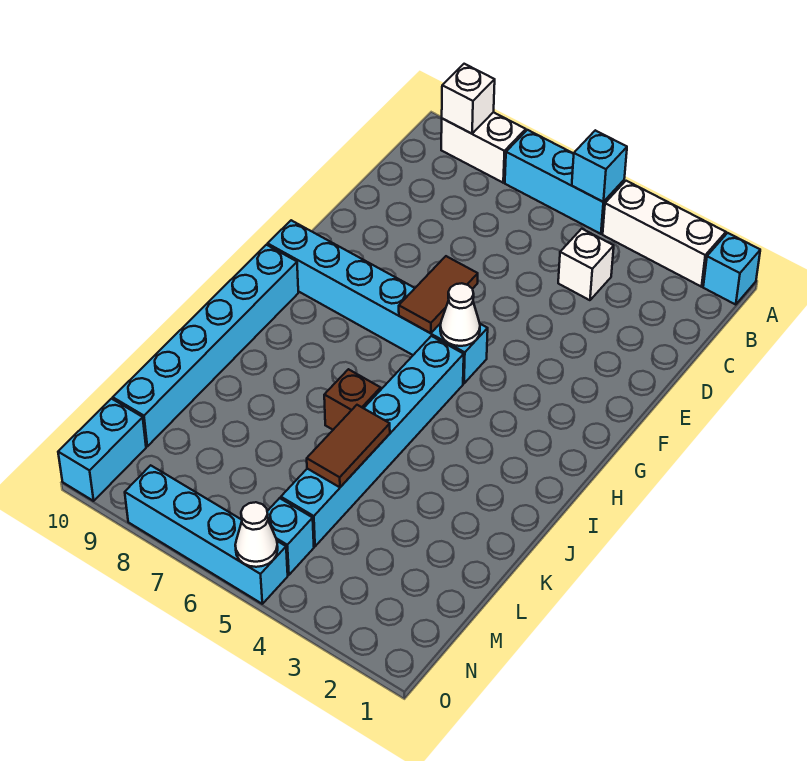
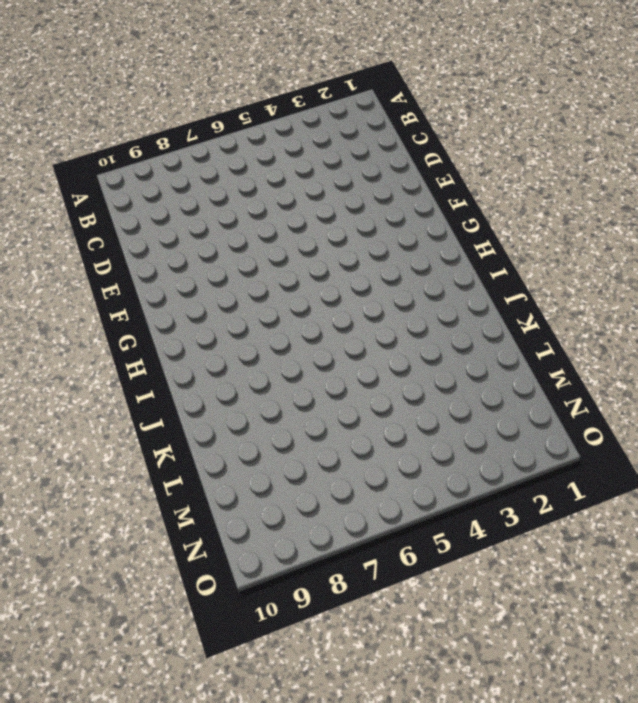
none -> cyan 1x1 brick [703,233,760,305]
none -> white 1x3 brick [603,181,726,287]
none -> cyan 1x3 brick [505,130,624,234]

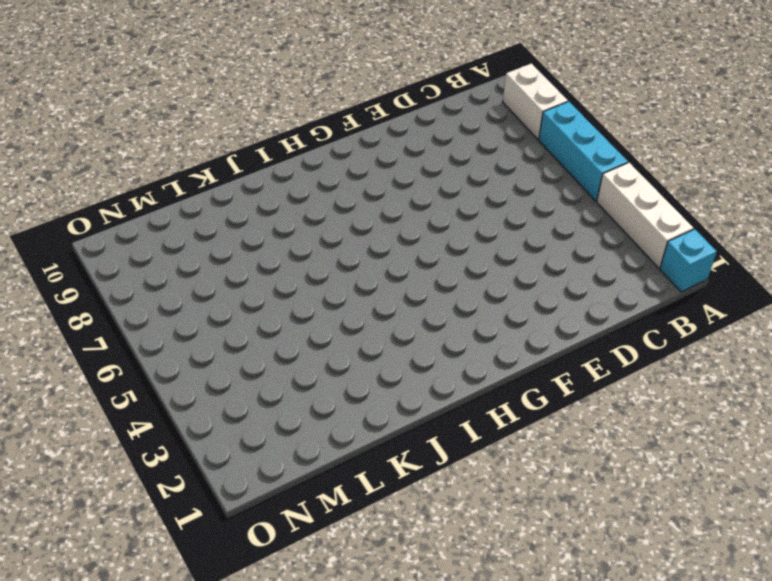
none -> white 1x1 brick [558,229,614,300]
none -> cyan 1x6 brick [268,220,488,383]
none -> cyan 1x6 brick [281,336,464,546]

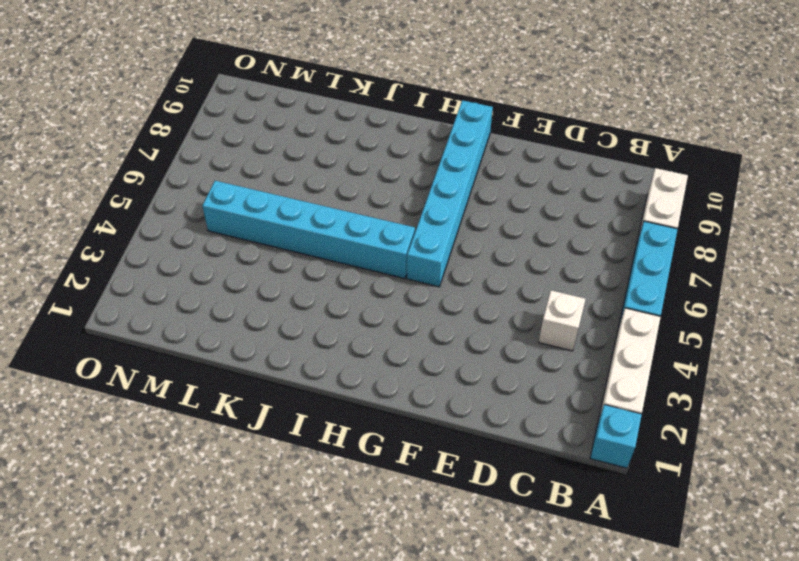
none -> cyan 1x6 brick [113,245,298,446]
none -> brown 1x1 brick [324,369,381,430]
none -> cyan 1x1 brick [267,498,314,575]

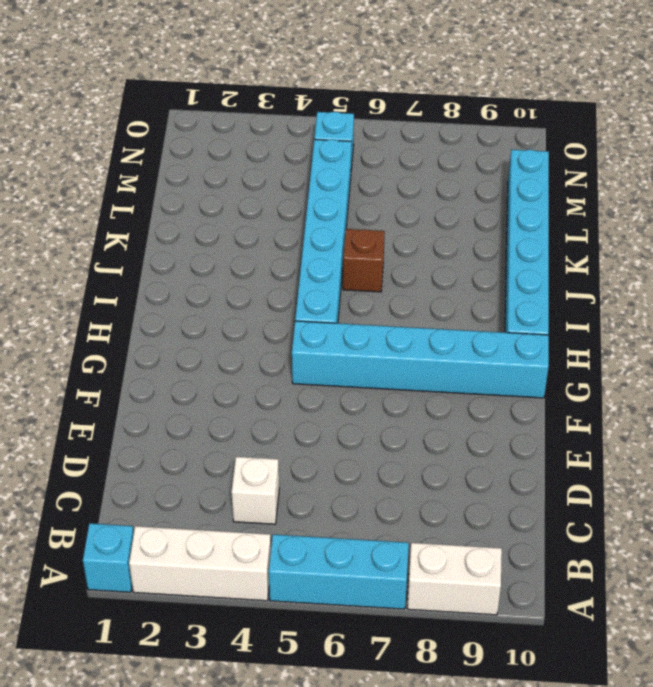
none -> cyan 1x2 brick [58,399,146,501]
none -> cyan 1x4 brick [125,465,288,604]
none -> cyan 1x1 brick [572,130,627,202]

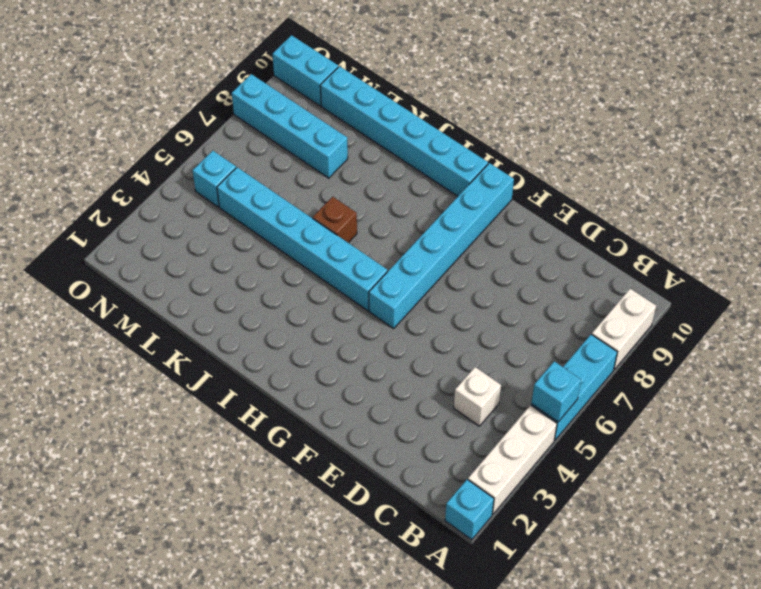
cyan 1x4 brick [232,74,348,178] -> cyan 1x4 brick turned to [125,465,288,604]
none -> white 1x1 brick [442,64,495,134]
none -> brown 1x2 tile [399,256,478,333]
none -> white 1x1 cone [440,283,480,346]

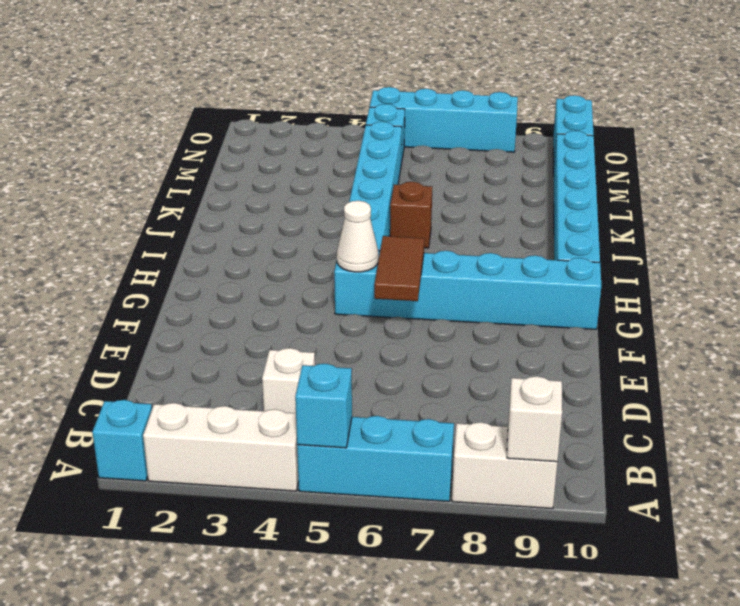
none -> brown 1x2 tile [307,405,390,487]
none -> white 1x1 cone [235,502,278,567]

